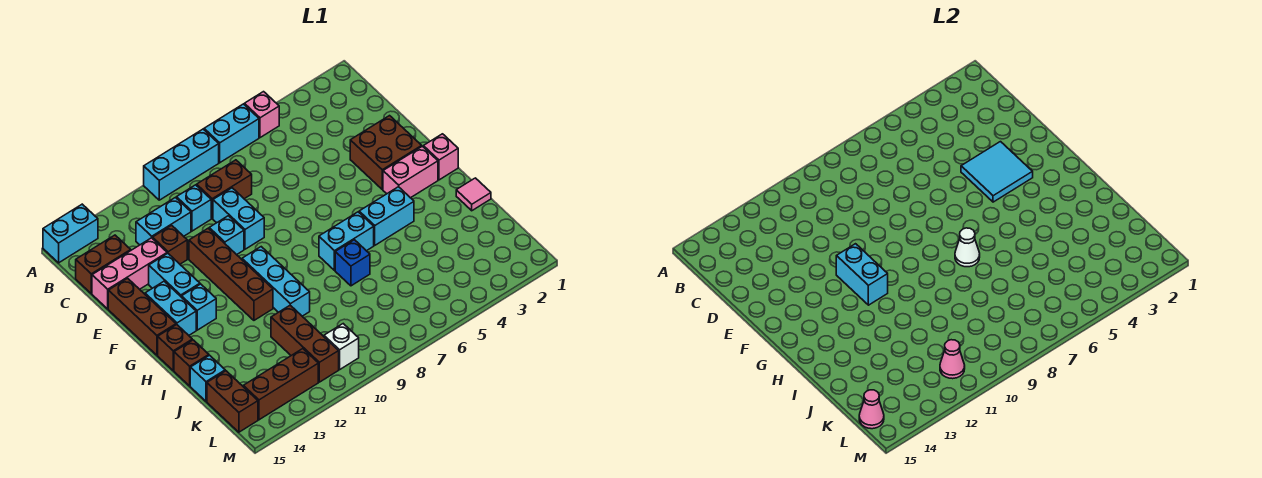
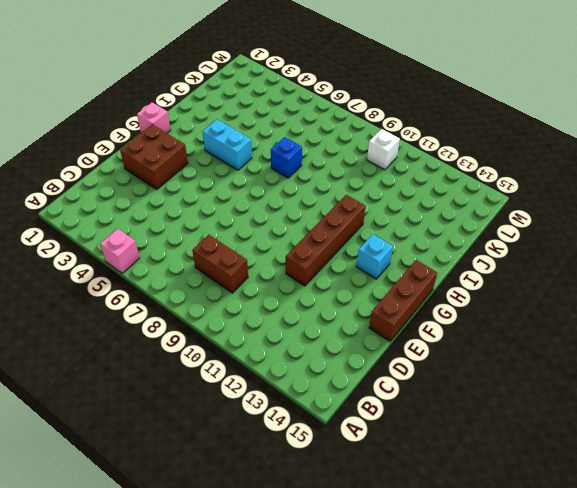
none -> cyan 1x2 brick [204,104,259,163]
none -> cyan 1x3 brick [144,129,219,200]
none -> cyan 1x2 brick [43,204,98,263]
none -> cyan 1x1 brick [176,185,211,231]

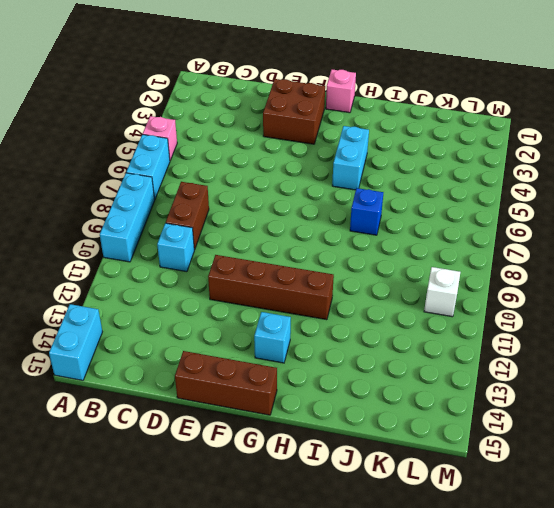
none -> cyan 1x2 brick [136,198,191,245]
none -> brown 1x2 brick [76,235,131,294]
none -> cyan 1x2 brick [213,188,264,249]
none -> brown 1x1 brick [153,225,187,264]

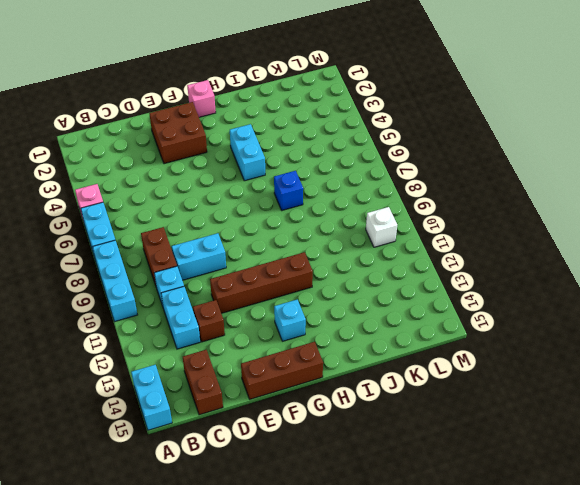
none -> pink 1x3 brick [92,238,167,309]
none -> cyan 1x1 brick [209,216,244,255]
none -> cyan 1x2 brick [149,253,200,297]
none -> cyan 1x2 brick [145,281,196,335]

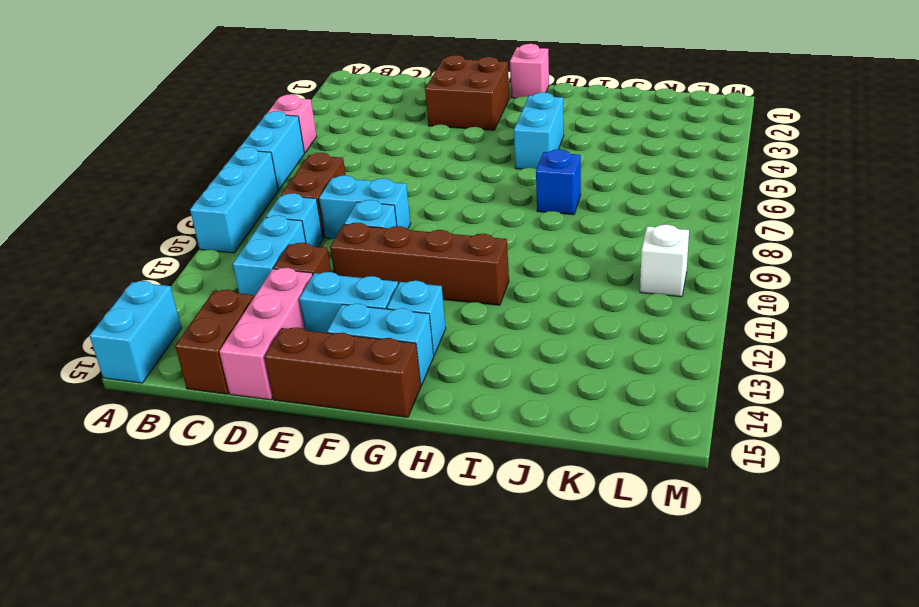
none -> pink 1x2 brick [383,146,438,198]
none -> cyan 1x3 brick [242,247,310,316]
none -> cyan 1x2 brick [319,212,374,270]
none -> brown 1x1 brick [158,325,192,371]

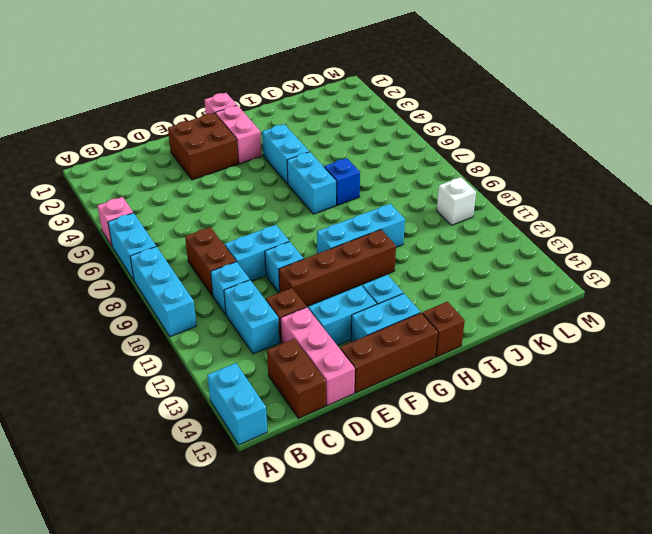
none -> pink 1x1 tile [456,178,491,211]
none -> brown 1x1 brick [174,340,209,386]
none -> brown 1x3 brick [271,305,339,382]
none -> cyan 1x1 brick [190,355,225,401]

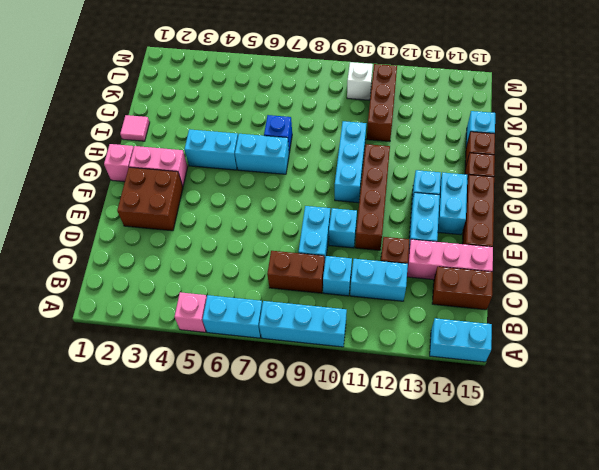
none -> brown 1x2 brick [207,371,258,432]
none -> brown 1x3 brick [243,349,318,420]
none -> cyan 2x2 tile [961,142,1033,202]
none -> cyan 1x2 brick [836,244,888,305]

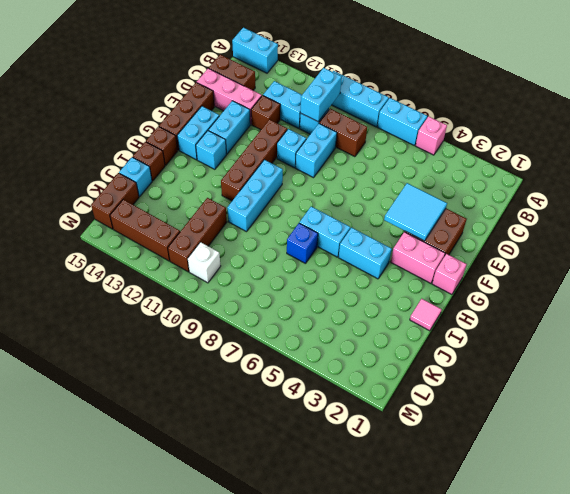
cyan 1x2 brick [300,68,342,122] -> cyan 1x2 brick moved to [836,244,888,305]
none -> white 1x1 cone [955,228,980,267]
none -> pink 1x1 cone [940,340,965,379]
none -> pink 1x1 cone [859,390,884,429]

